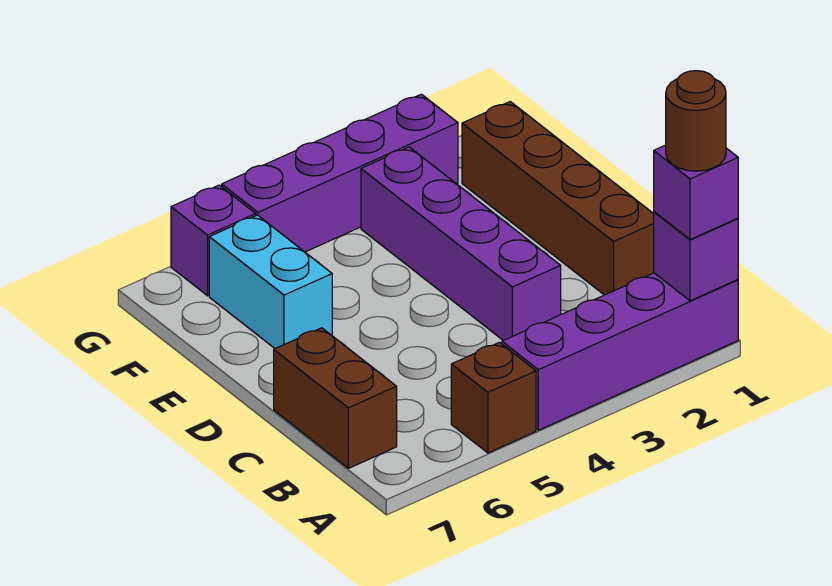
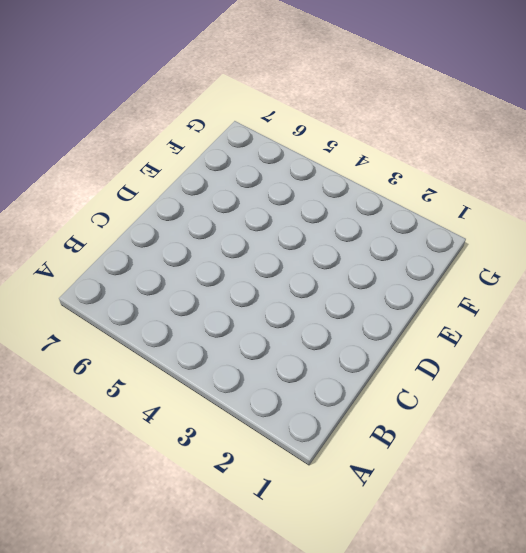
none -> purple 1x4 brick [502,273,738,430]
none -> brown 1x1 brick [451,342,536,453]

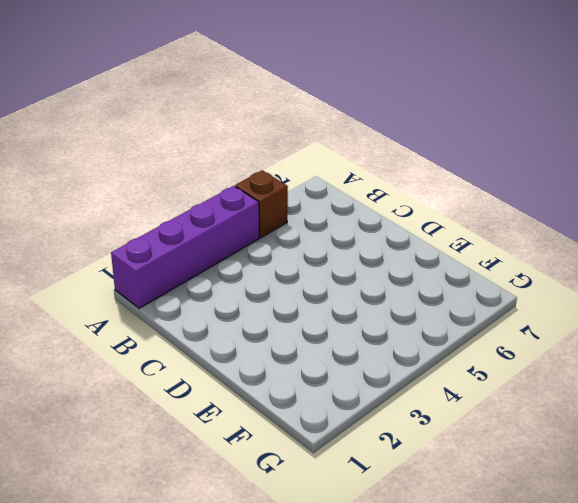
none -> brown 1x2 brick [274,328,397,468]
none -> brown 1x4 brick [462,102,654,295]

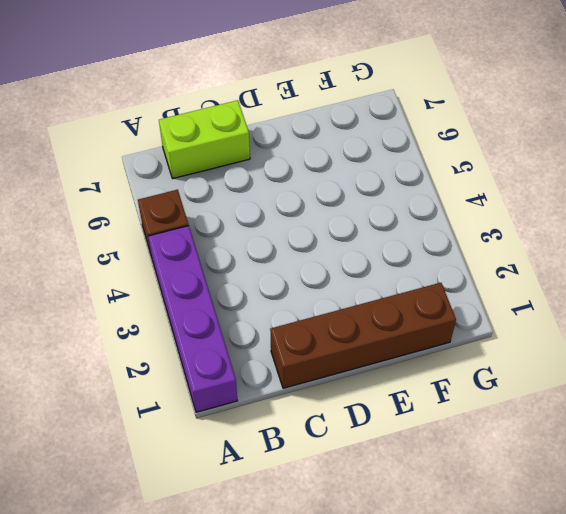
lime 1x2 brick [159,100,250,179] -> brown 1x2 brick [274,328,397,468]
none -> purple 1x4 brick [361,147,561,340]
none -> cyan 1x2 brick [209,215,332,349]

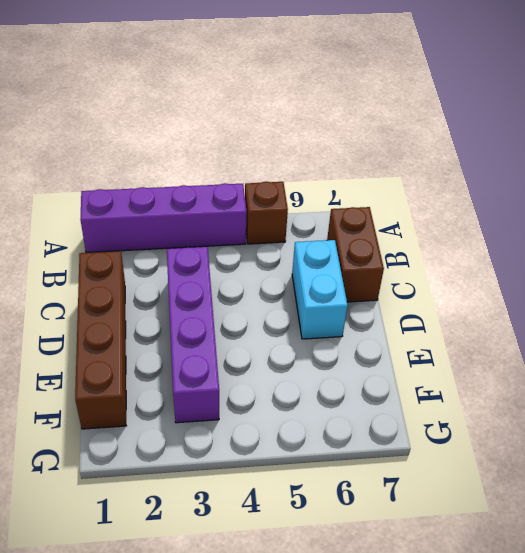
cyan 1x2 brick [292,240,348,339] -> cyan 1x2 brick moved to [209,215,332,349]
none -> purple 1x4 brick [222,94,458,252]
none -> purple 1x1 brick [171,185,256,296]

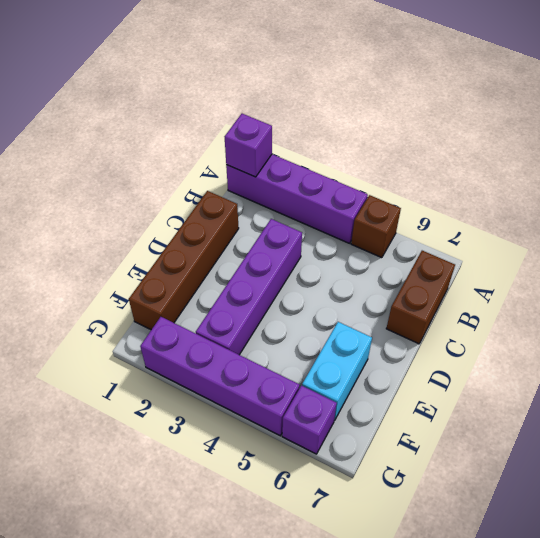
none -> purple 1x1 brick [654,145,738,240]
none -> brown 1x1 round brick [666,71,726,171]

